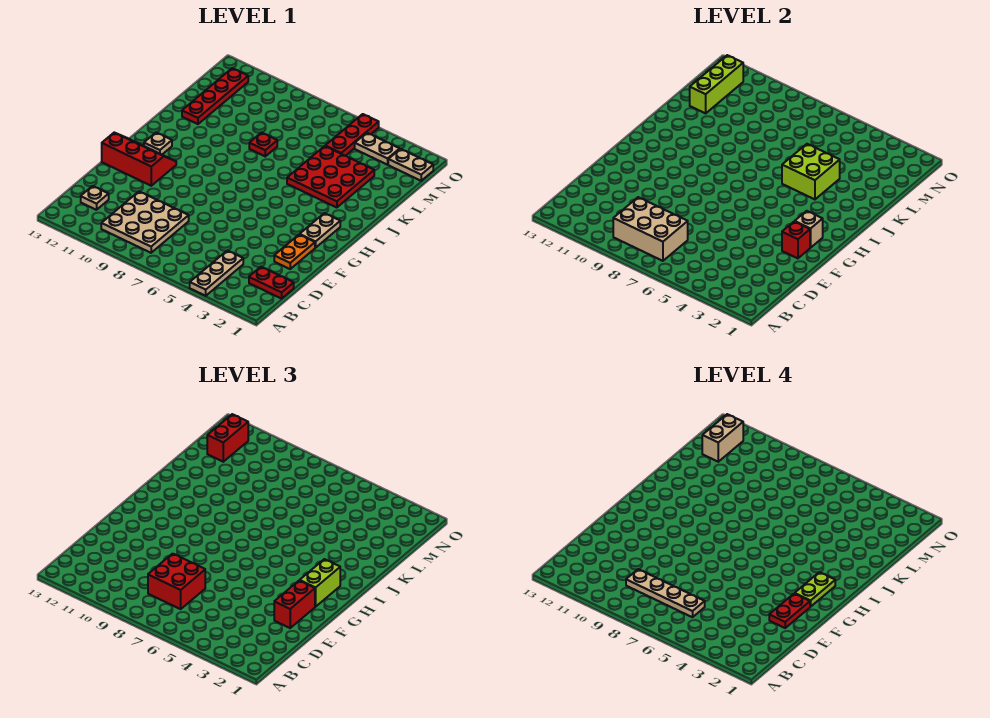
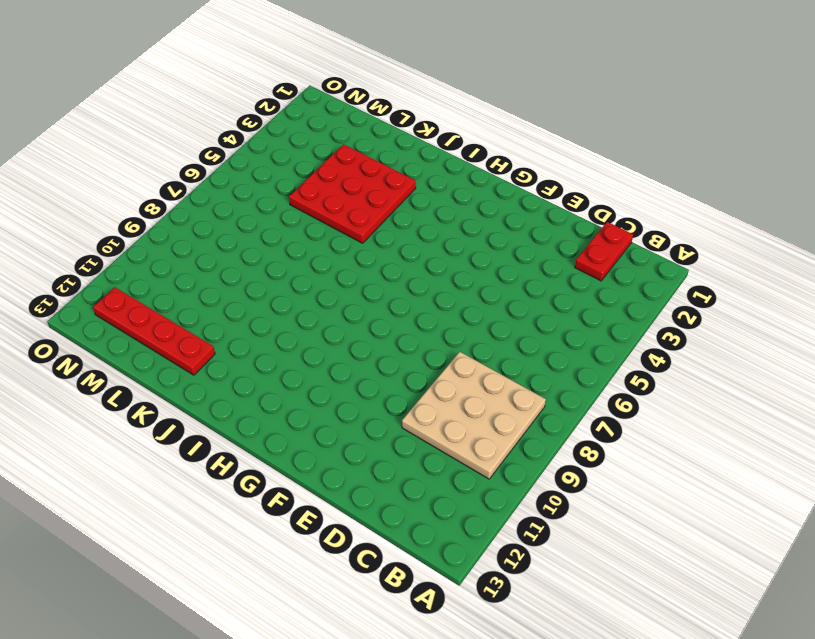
none -> tan 1x3 plate [190,251,243,296]
none -> tan 1x1 plate [81,186,109,210]
none -> orange 1x2 plate [274,235,315,269]

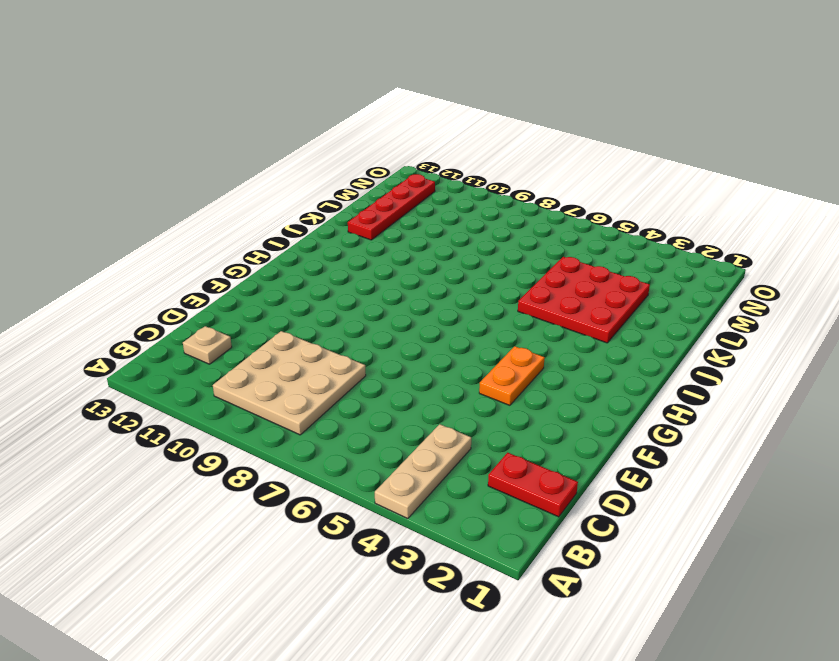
orange 1x2 plate [479,346,545,405] -> orange 1x2 plate moved to [274,235,315,269]
none -> red 2x3 slope [102,133,176,186]
none -> tan 1x2 plate [300,213,340,248]
none -> tan 1x1 plate [144,132,172,154]

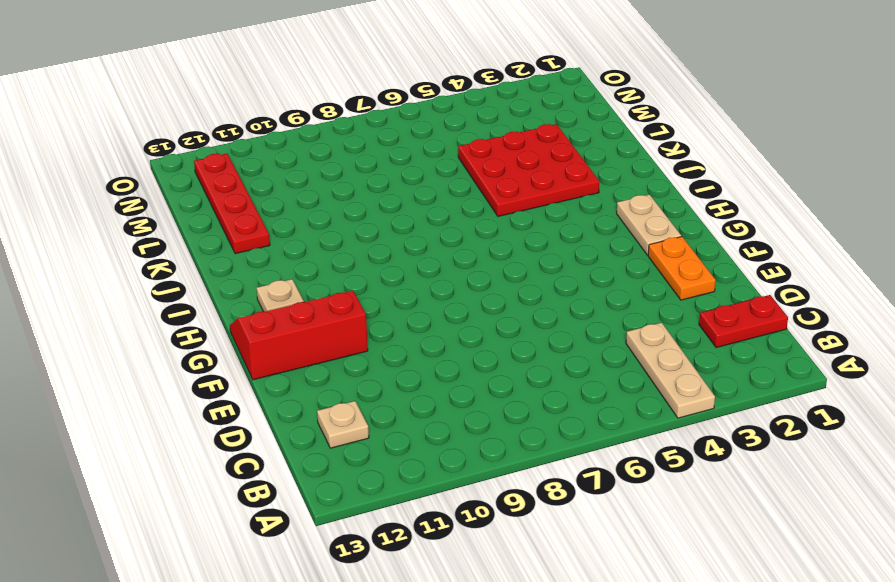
none -> tan 3x3 plate [101,191,189,253]
none -> red 1x1 plate [249,133,277,156]
none -> red 1x3 plate [326,114,379,156]

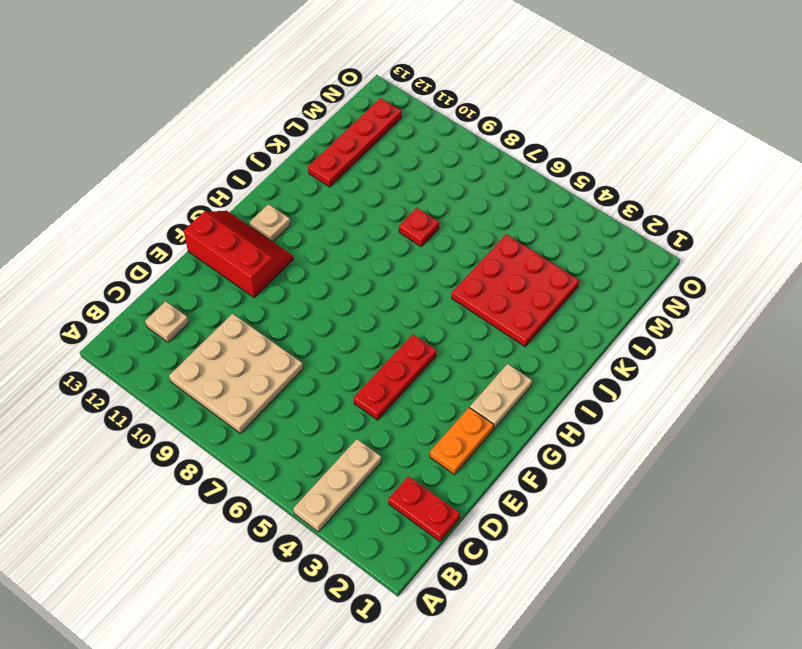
red 1x3 plate [354,334,436,420] -> red 1x3 plate moved to [326,114,379,156]
none -> tan 1x2 plate [388,149,433,181]
none -> tan 1x2 plate [355,133,400,165]
none -> tan 2x3 brick [613,197,688,261]

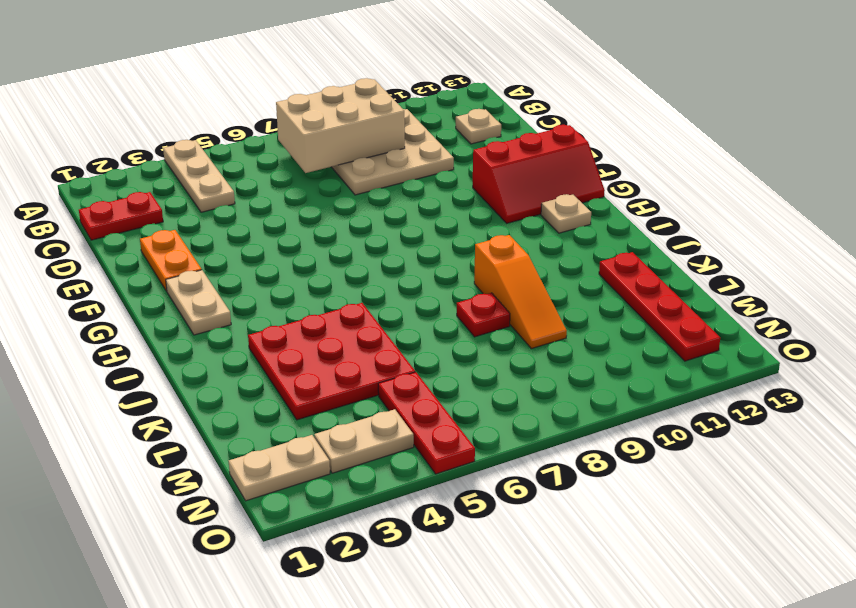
orange 1x3 slope [474,235,567,349] -> none
none -> red 1x1 brick [782,222,810,258]
none -> tan 1x1 brick [795,211,823,248]
none -> lime 2x2 brick [782,144,840,199]

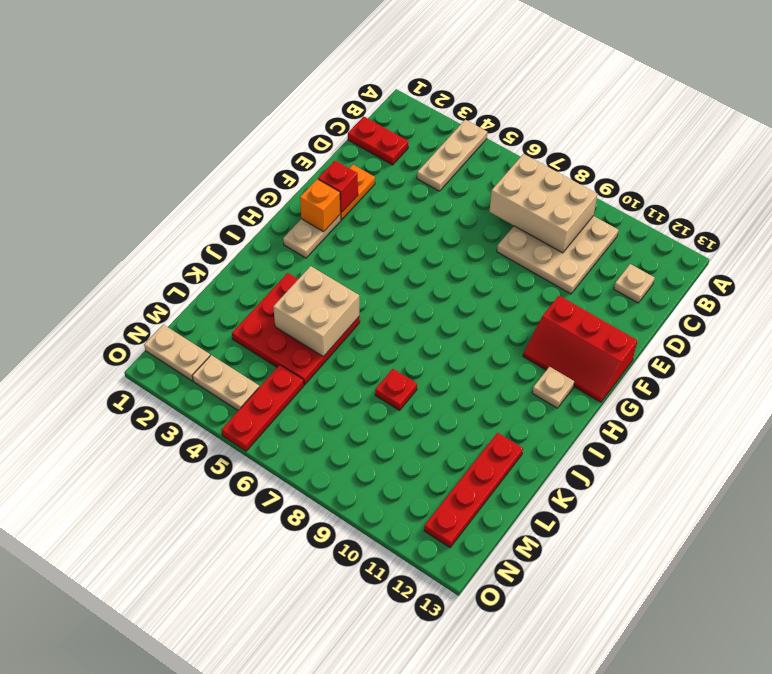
orange 1x1 brick [300,179,341,232] -> tan 1x1 brick [795,211,823,248]
tan 2x2 brick [273,266,359,357] -> lime 2x2 brick [782,144,840,199]
none -> lime 1x3 brick [690,55,743,113]
none -> red 2x2 brick [148,554,205,609]
none -> red 1x2 brick [274,581,315,628]

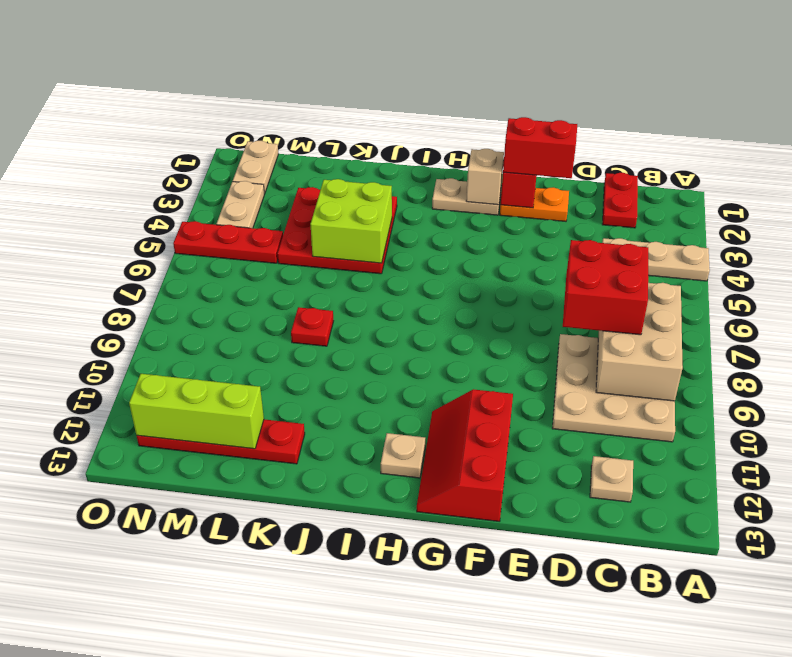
none -> lime 1x2 brick [300,559,340,607]
none -> red 1x2 brick [207,414,248,462]
none -> tan 1x4 plate [626,569,705,617]

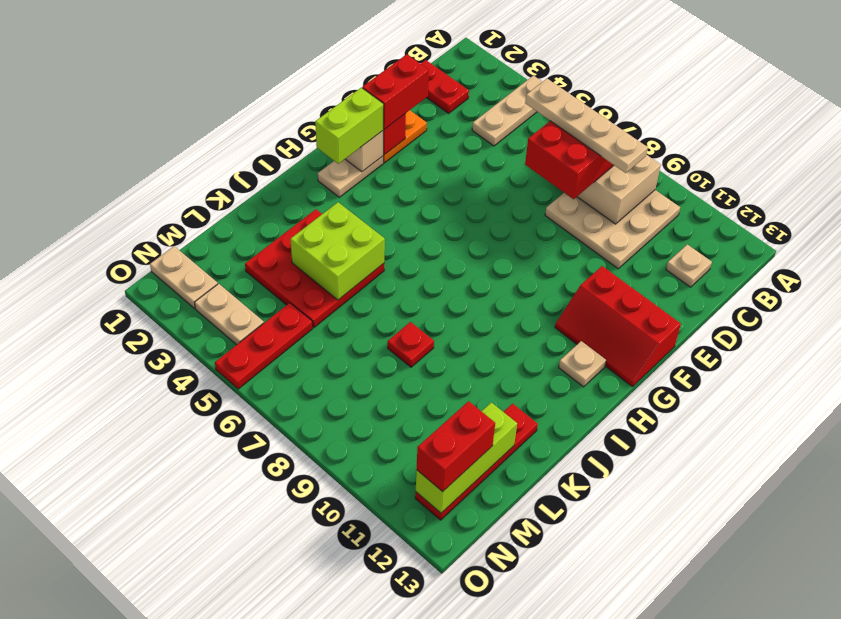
none -> red 1x2 plate [769,594,810,628]
none -> lime 1x2 plate [795,572,835,607]
none -> tan 1x2 brick [702,414,743,462]

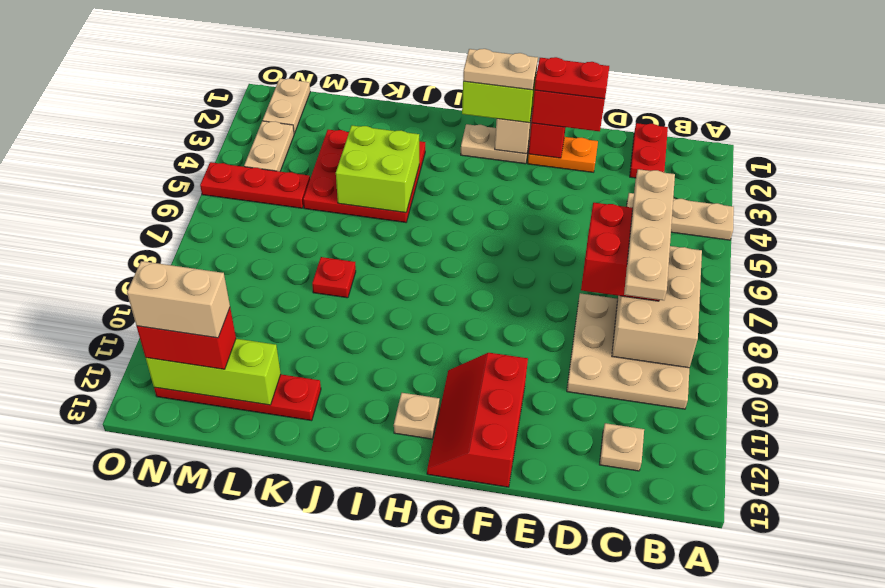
tan 1x2 plate [463,49,538,90] -> lime 1x2 plate [795,572,835,607]

